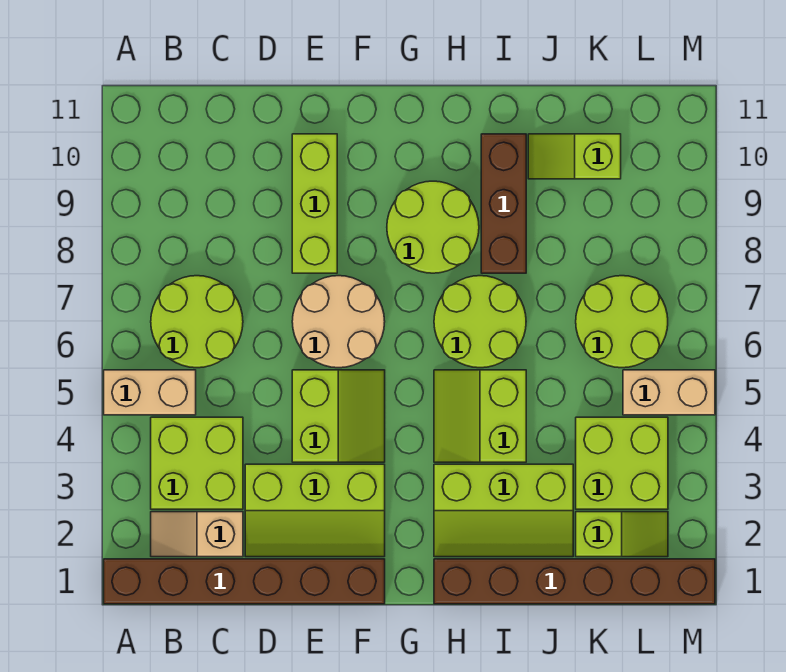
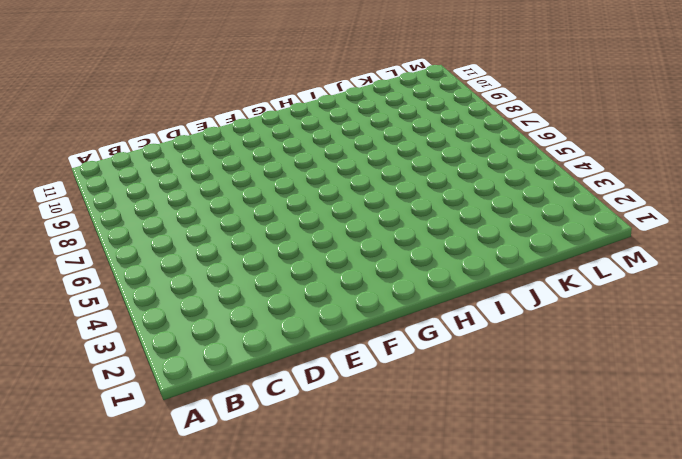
none -> brown 1x6 brick [104,559,385,604]
none -> tan 1x2 brick [104,370,196,415]
none -> tan 1x2 slope [151,512,243,557]

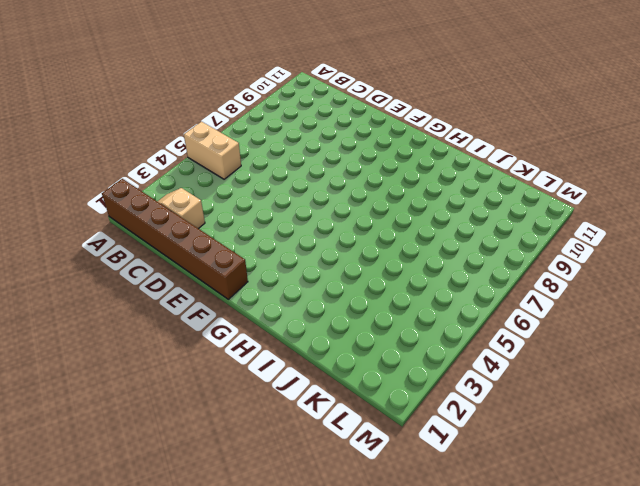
none -> lime 2x2 brick [151,417,243,509]
none -> lime 2x2 round brick [151,276,243,368]
none -> lime 2x3 slope [245,464,385,557]

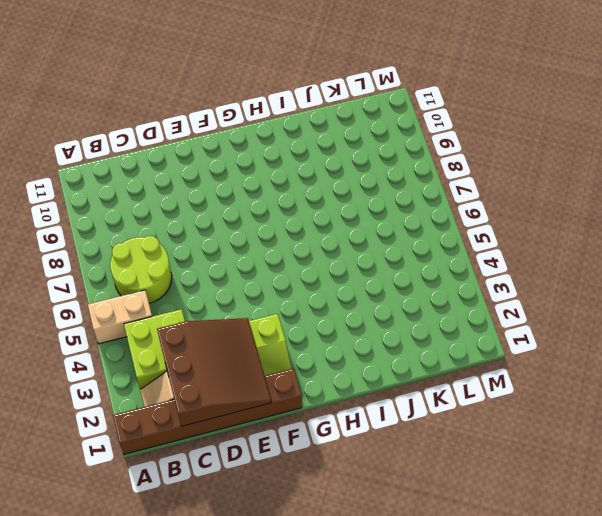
brown 3x3 slope [157,318,272,426] -> none
none -> lime 2x2 slope [292,370,385,462]
none -> tan 2x2 round brick [292,276,385,368]
none -> lime 1x3 brick [292,134,337,273]

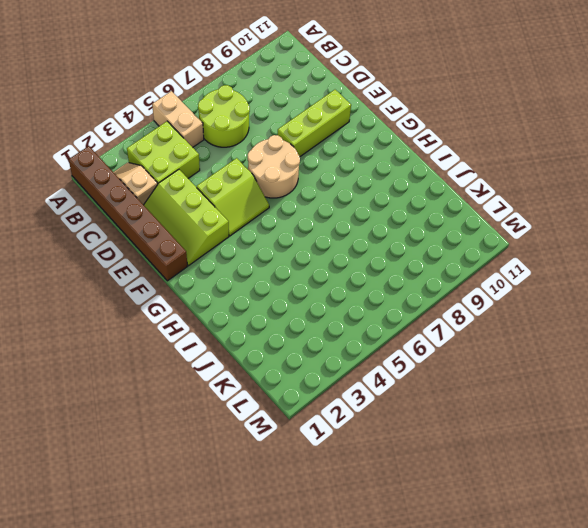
none -> lime 2x2 round brick [387,181,479,273]
none -> brown 1x6 brick [434,559,715,604]
none -> lime 2x3 slope [434,464,573,557]

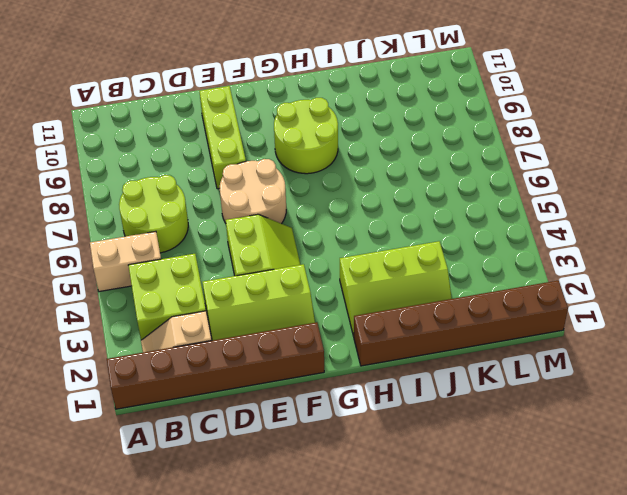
none -> lime 2x2 slope [434,370,526,462]
none -> lime 2x2 round brick [434,276,526,368]
none -> brown 1x3 brick [481,134,526,273]

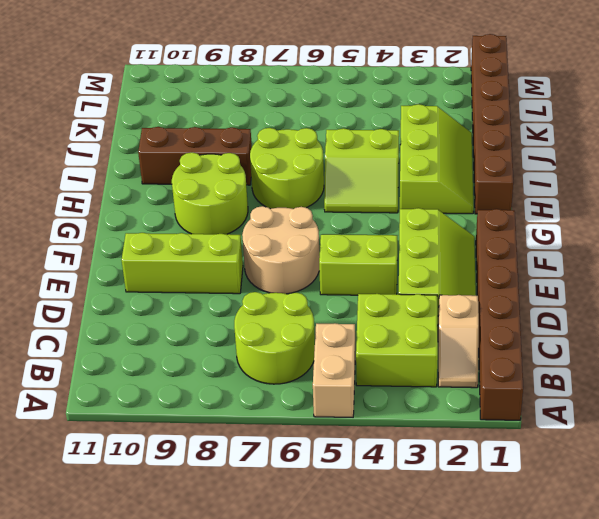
none -> lime 1x2 slope [528,134,621,179]
none -> lime 1x2 slope [576,512,668,557]
none -> lime 2x2 brick [576,417,668,509]

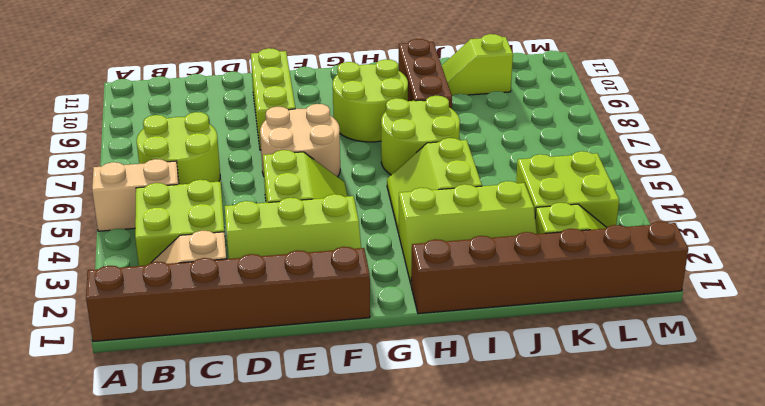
none -> lime 2x2 round brick [576,276,668,368]
none -> tan 1x2 brick [623,370,715,415]

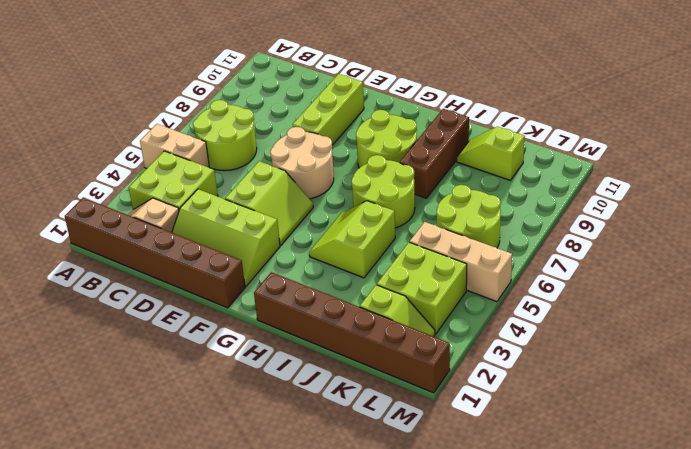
tan 1x3 brick [410,222,512,302] -> tan 1x2 brick [623,370,715,415]
none -> lime 2x3 slope [434,464,573,557]

